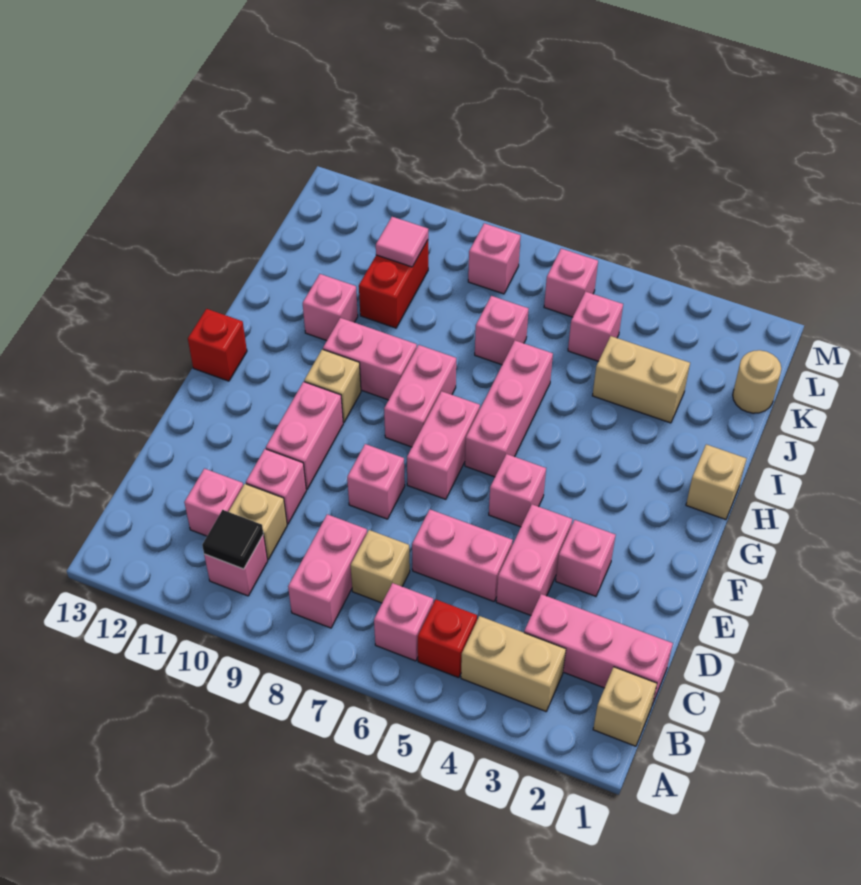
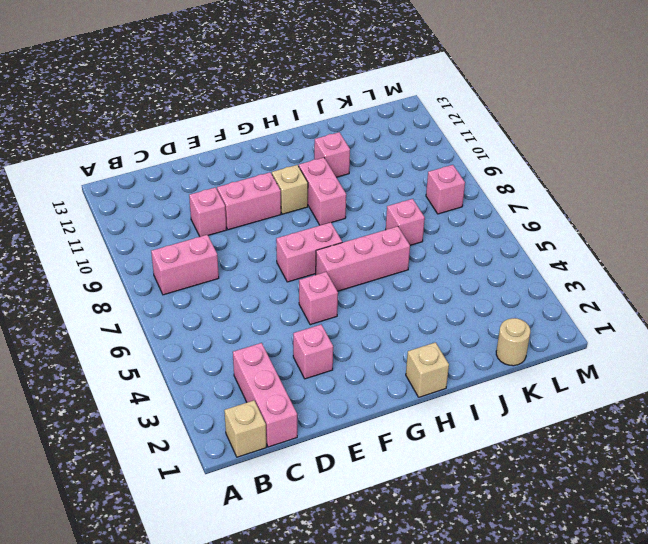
none -> tan 1x2 brick [461,616,566,711]
none -> red 1x1 brick [418,600,477,678]
none -> pink 1x1 brick [374,583,433,661]
none -> pink 1x1 brick [204,534,268,596]

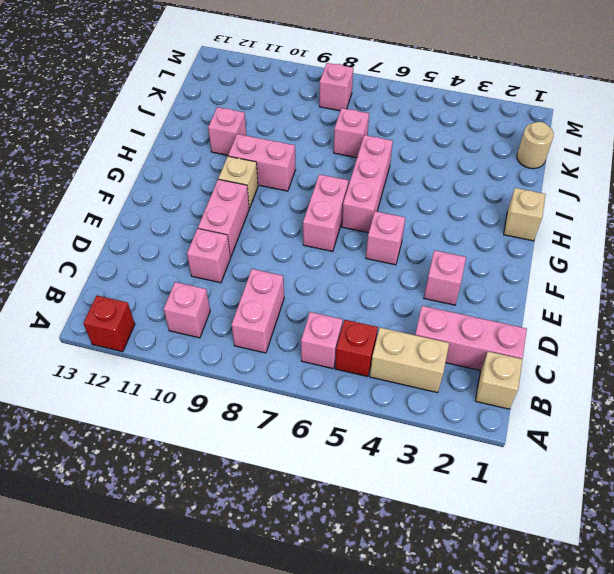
red 1x1 brick [83,296,135,352] -> red 1x1 brick moved to [188,309,247,381]
none -> tan 1x1 brick [351,530,410,603]
none -> tan 1x1 brick [229,484,287,559]
none -> pink 1x1 brick [184,469,243,536]
none -> pink 1x2 brick [496,504,572,615]

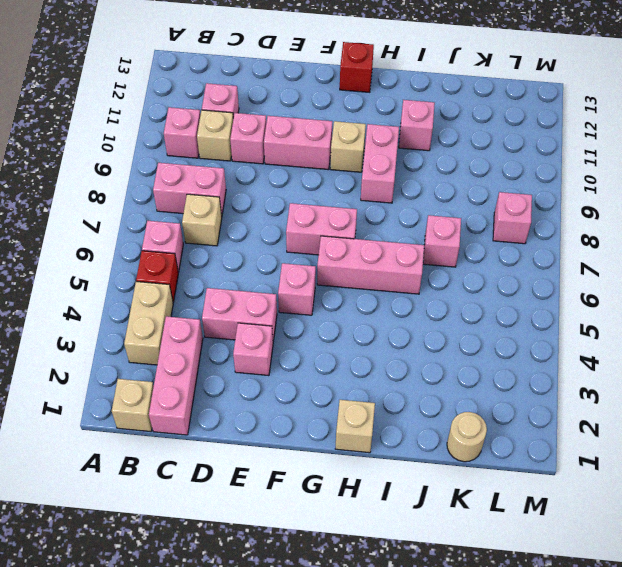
none -> pink 1x2 brick [412,509,513,601]
none -> pink 1x1 brick [347,444,405,519]
none -> pink 1x2 brick [384,345,456,447]
none -> tan 1x2 brick [592,336,690,423]

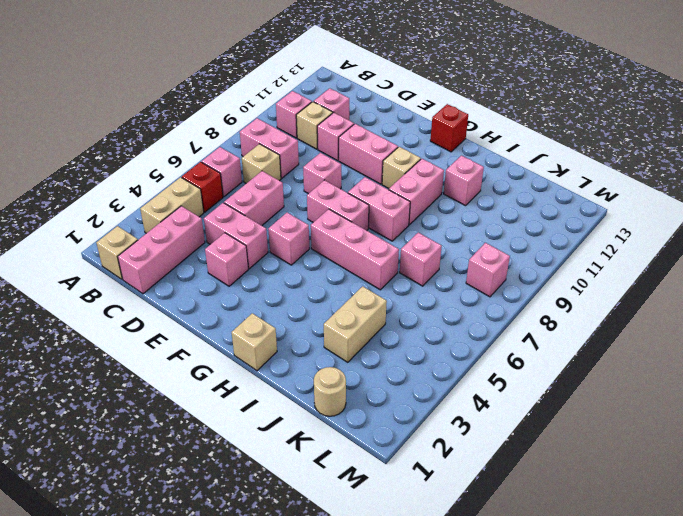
none -> red 1x2 brick [359,240,428,328]
none -> pink 1x1 brick [568,292,623,361]
none -> pink 1x1 brick [544,249,598,317]
none -> black 1x1 tile [202,510,263,569]

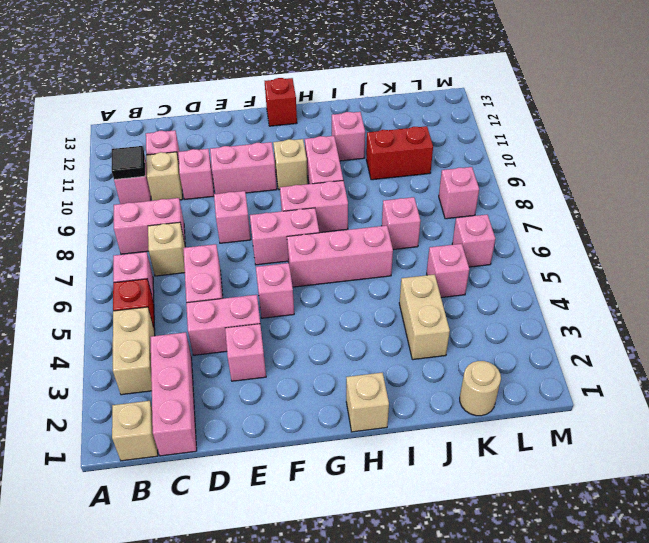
none -> pink 1x1 tile [376,217,428,267]

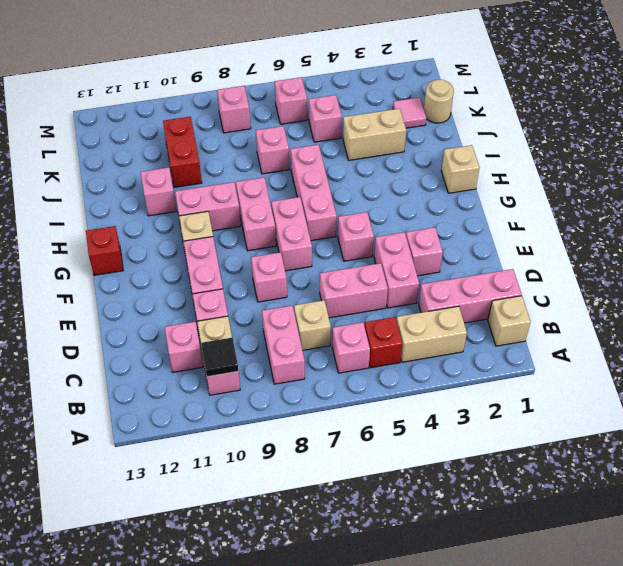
pink 1x1 tile [393,97,426,128] -> pink 1x1 tile moved to [376,217,428,267]

